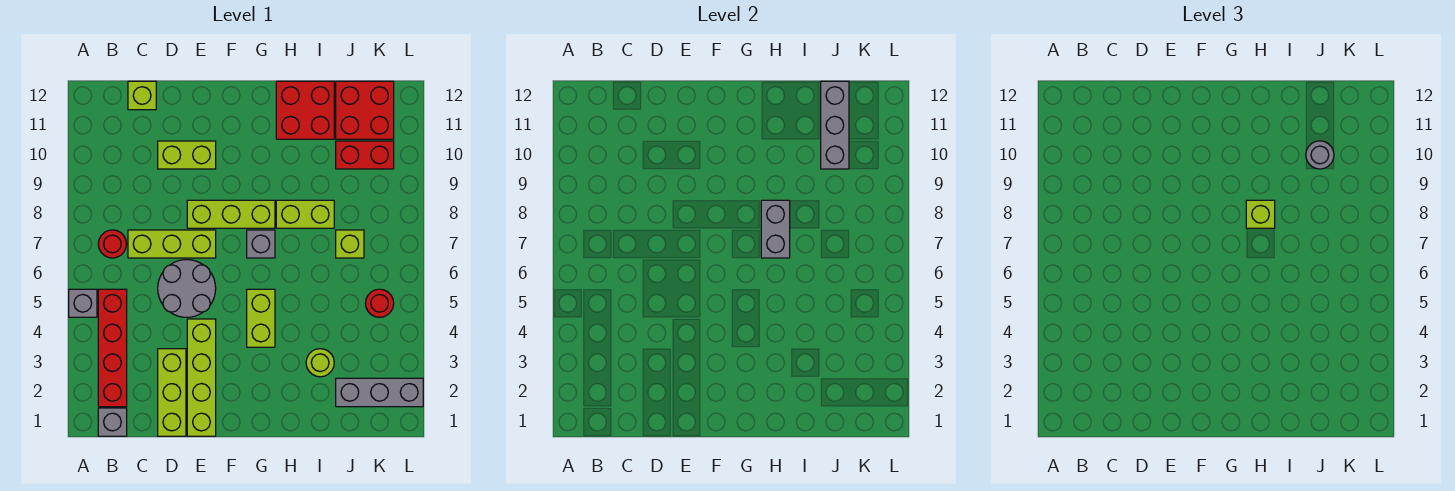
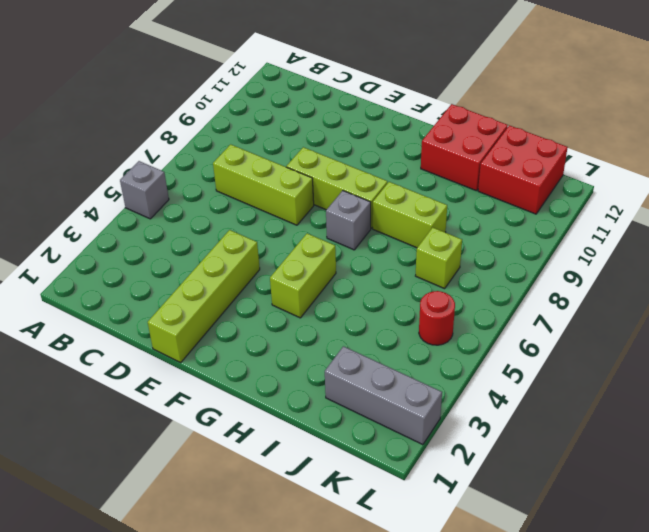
none -> grey 1x1 brick [98,408,127,436]
none -> red 1x4 brick [98,289,127,407]
none -> red 1x1 round brick [98,230,126,258]

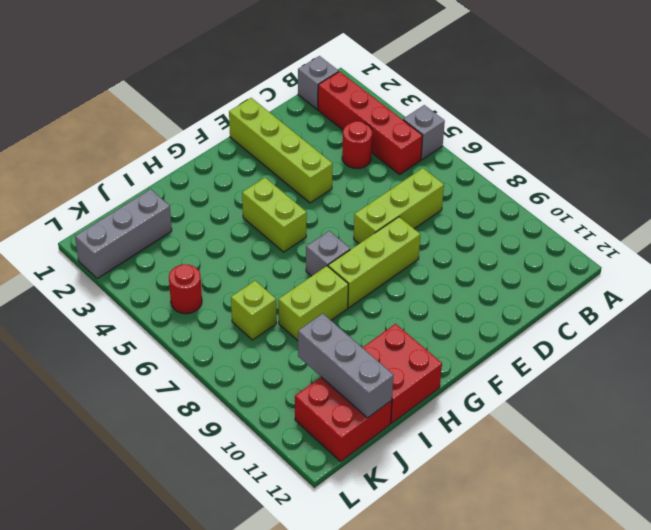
red 1x1 round brick [342,121,372,168] -> red 1x1 round brick moved to [98,230,126,258]
none -> lime 1x1 brick [128,81,156,110]
none -> lime 1x3 brick [158,349,186,436]
none -> grey 2x2 round brick [158,260,216,317]

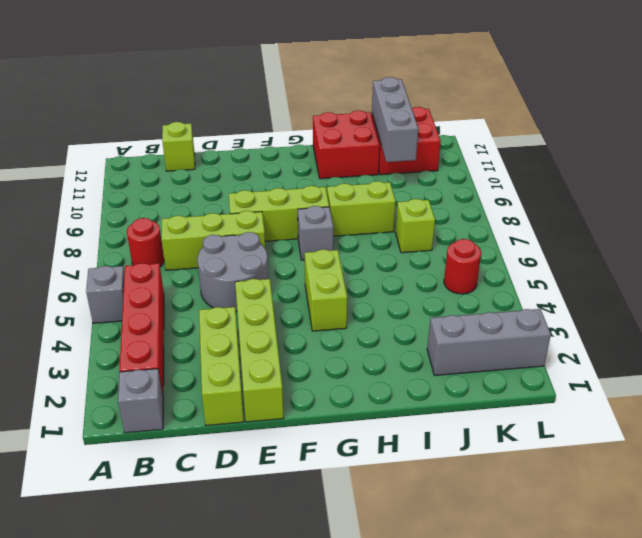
none -> lime 1x2 brick [158,141,216,169]
none -> lime 1x1 round brick [306,349,334,377]
none -> red 1x2 brick [336,141,394,169]

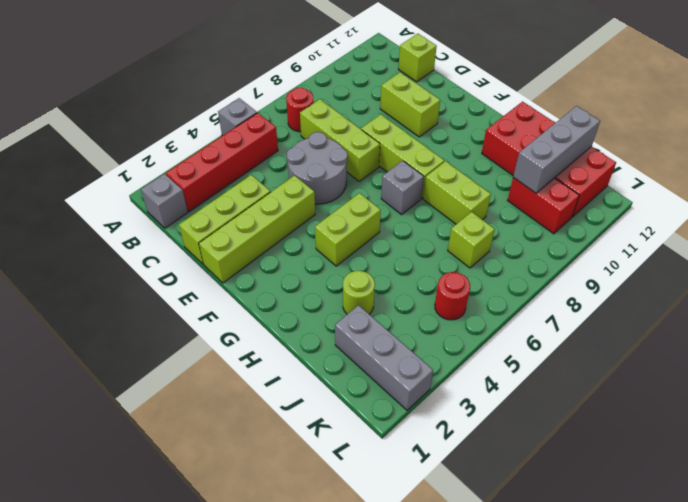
none -> grey 1x2 brick [761,200,790,258]
none -> lime 1x1 brick [1246,200,1275,228]
none -> grey 1x1 round brick [1306,141,1334,169]

